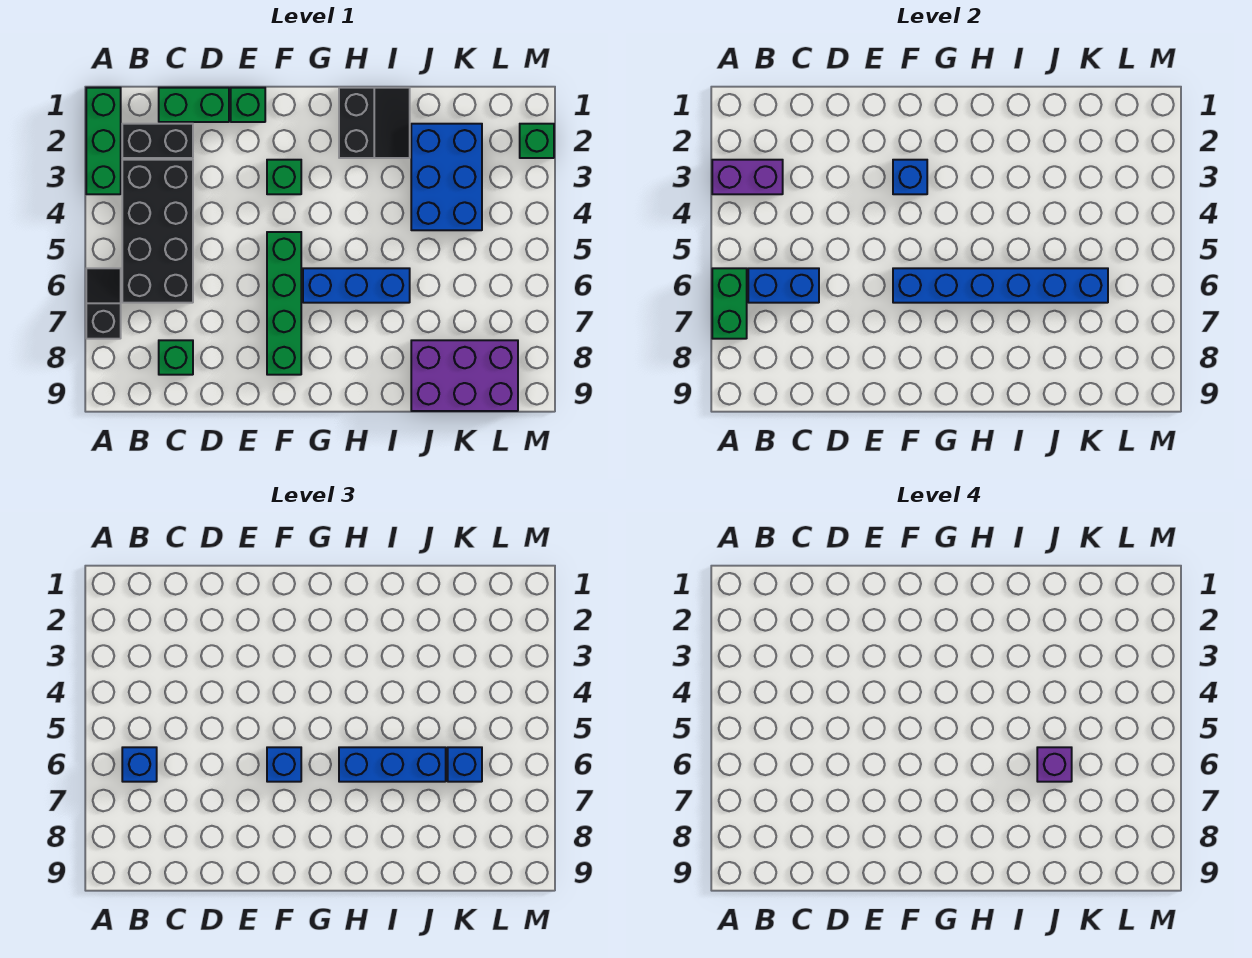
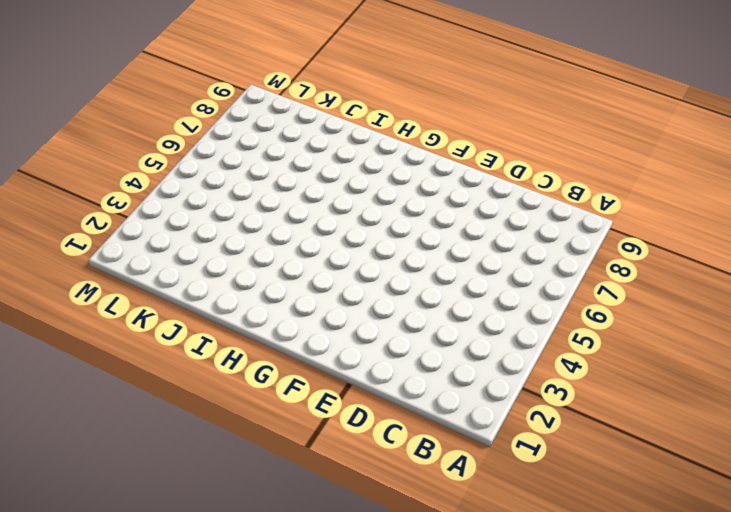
none -> green 1x3 brick [86,88,121,194]
none -> black 1x2 slope [86,268,121,339]
none -> black 1x2 brick [122,124,193,158]

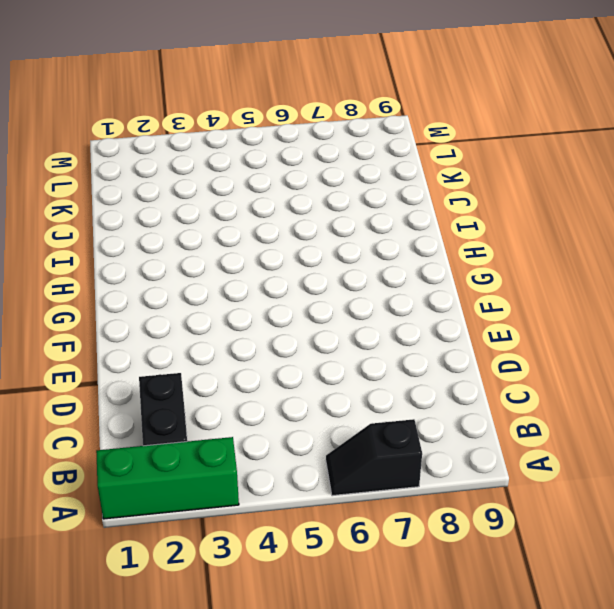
none -> black 2x4 brick [122,160,193,303]
none -> green 1x2 brick [159,88,229,122]
none -> green 1x1 brick [159,340,193,375]

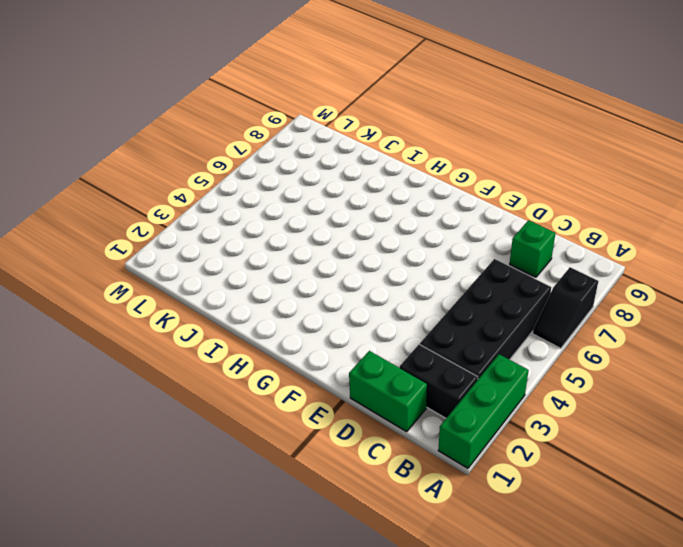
none -> green 1x1 brick [231,88,265,122]
none -> green 1x1 brick [267,160,301,194]
none -> green 1x4 brick [267,232,301,375]

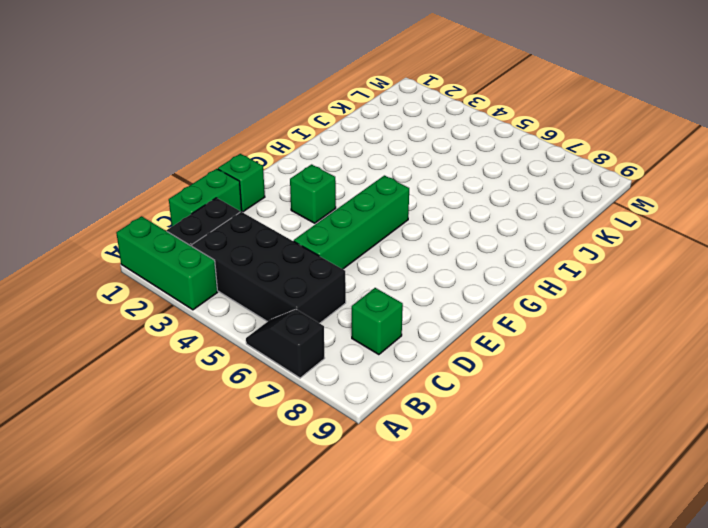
green 1x4 brick [294,175,409,269] -> green 1x4 brick turned to [267,232,301,375]
none -> blue 1x3 brick [303,268,410,303]
none -> black 2x2 slope [339,88,410,158]
none -> blue 2x3 brick [411,124,482,230]

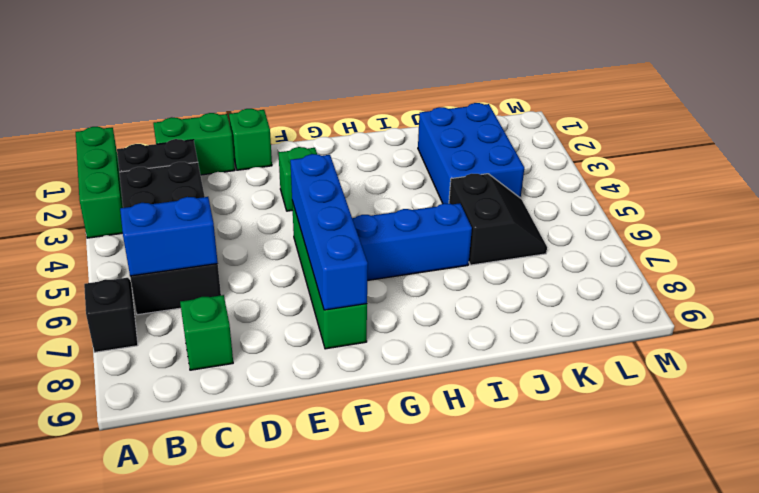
blue 1x4 brick [290,154,368,310] -> blue 1x6 brick [893,268,1108,303]
black 2x2 slope [449,174,547,265] -> black 2x2 slope moved to [339,88,410,158]
none -> purple 2x3 brick [411,340,518,411]
none -> green 1x1 brick [520,124,554,158]
none -> purple 1x2 brick [712,160,783,194]

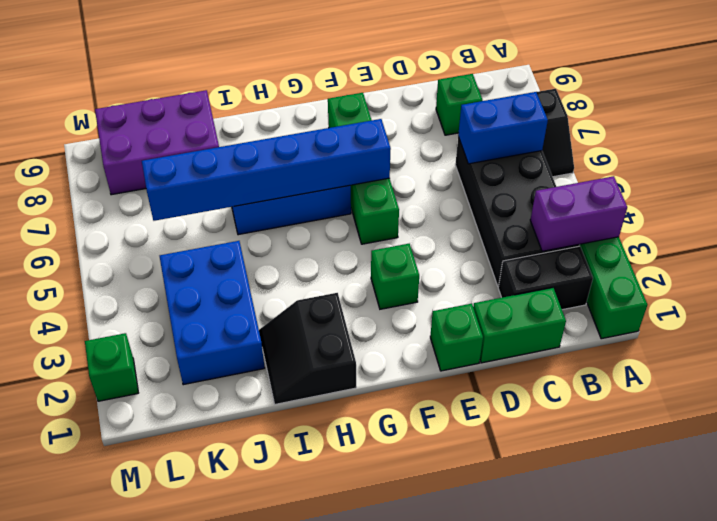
none -> green 1x2 brick [712,268,747,339]
none -> blue 1x1 brick [893,160,927,194]
none -> blue 1x1 brick [122,747,157,782]

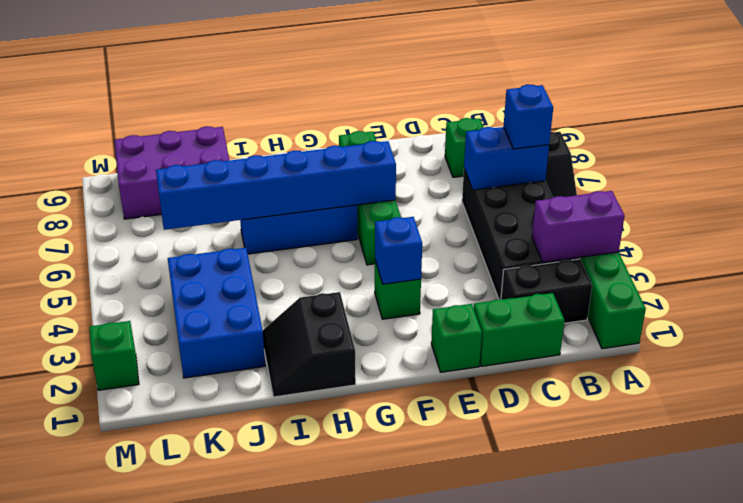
none -> green 1x2 brick [712,268,747,339]
none -> blue 1x1 brick [267,747,301,782]
none -> blue 1x3 brick [339,747,446,782]

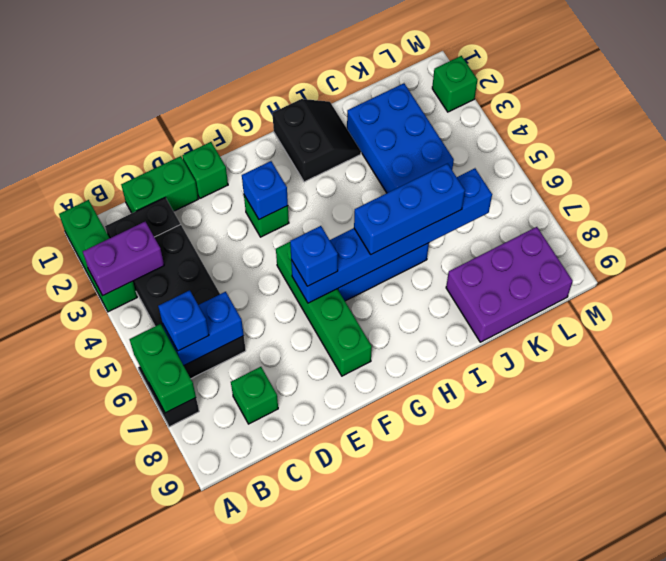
none -> blue 1x1 brick [448,747,482,782]
none -> purple 1x1 brick [1037,747,1072,782]

